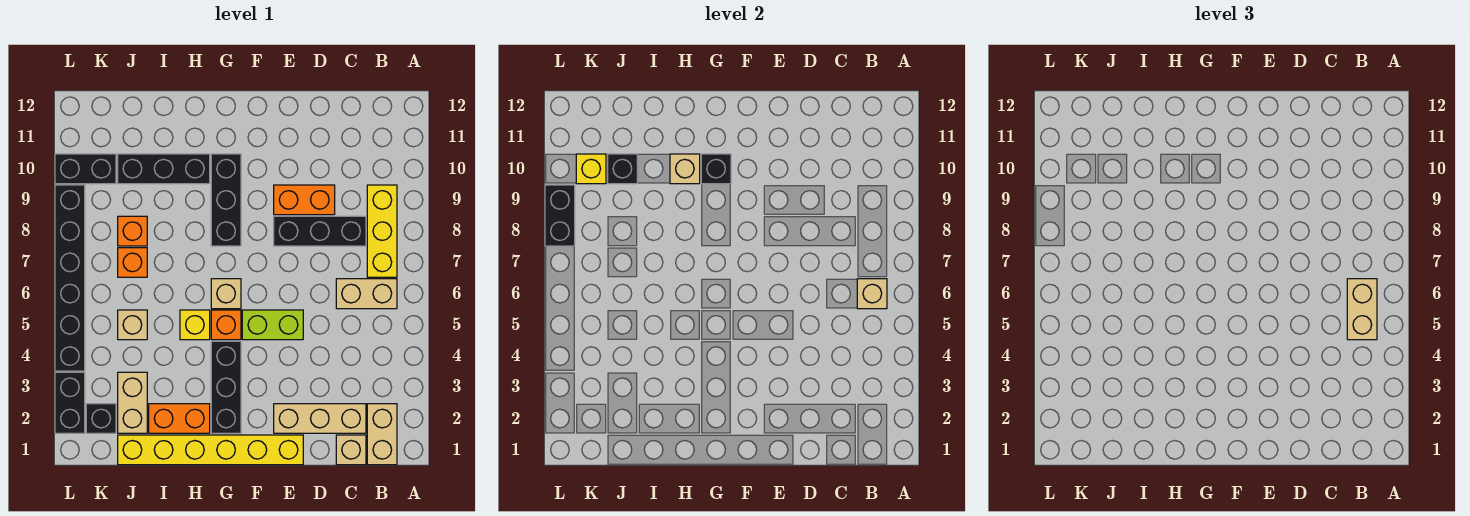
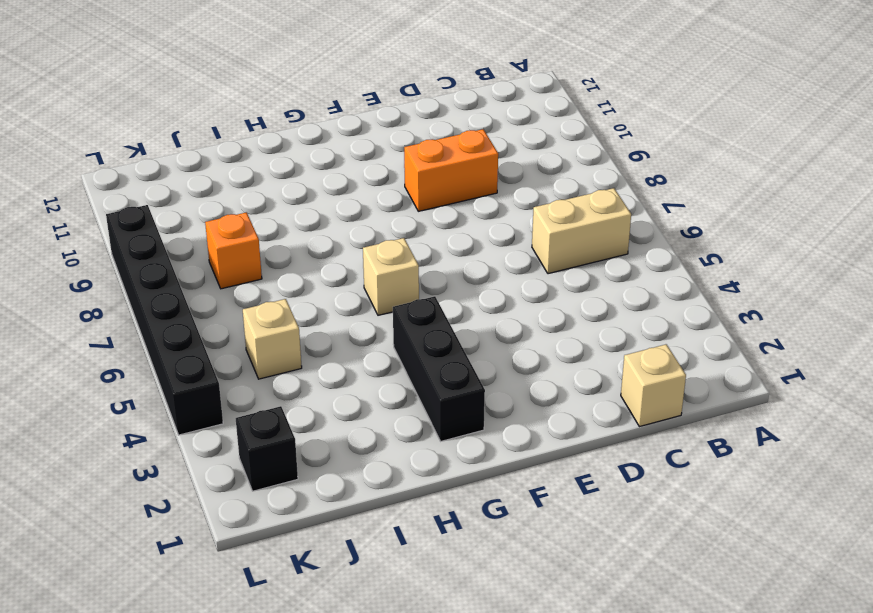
none -> tan 1x2 brick [367,404,397,465]
none -> yellow 1x3 brick [367,185,397,277]
none -> tan 1x3 brick [274,404,366,433]
none -> black 1x3 brick [274,216,366,246]

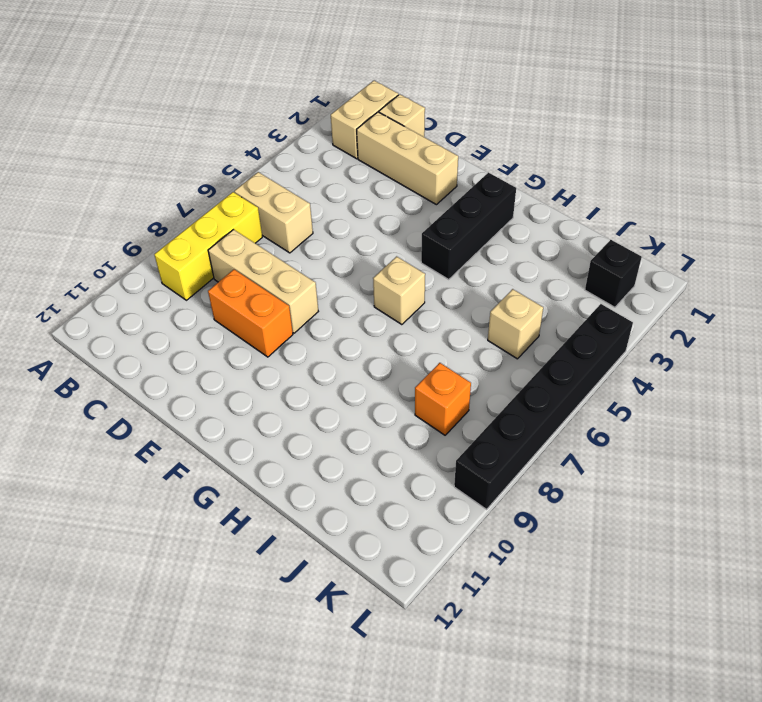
tan 1x3 brick [208,230,318,333] -> black 1x3 brick [274,216,366,246]
none -> yellow 1x6 brick [118,435,303,465]
none -> lime 1x2 brick [242,310,303,340]
none -> orange 1x1 brick [211,310,241,340]
none -> black 1x3 brick [211,154,241,246]

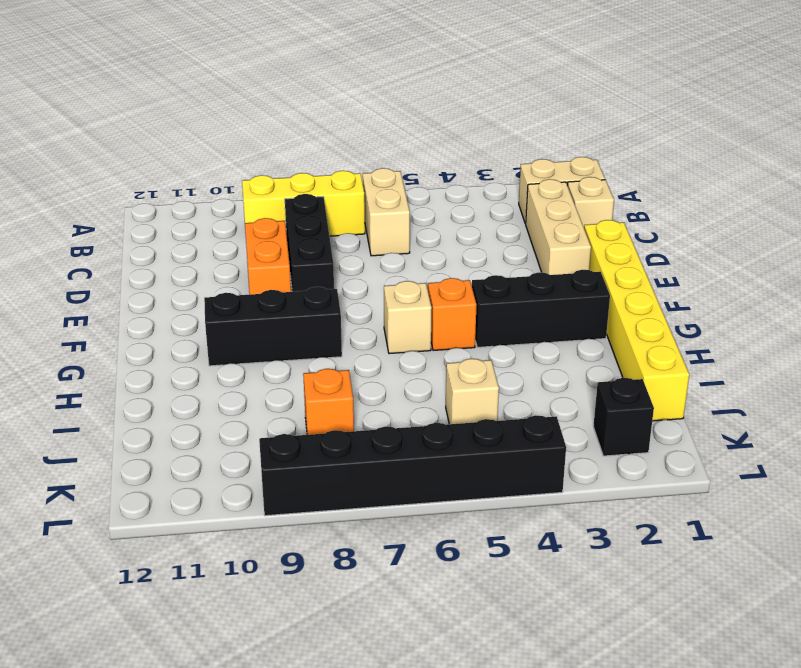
none -> lime 1x2 brick [242,310,303,340]
none -> orange 1x2 brick [149,404,210,433]
none -> yellow 1x1 brick [180,310,210,340]
none -> black 1x3 brick [118,154,210,184]

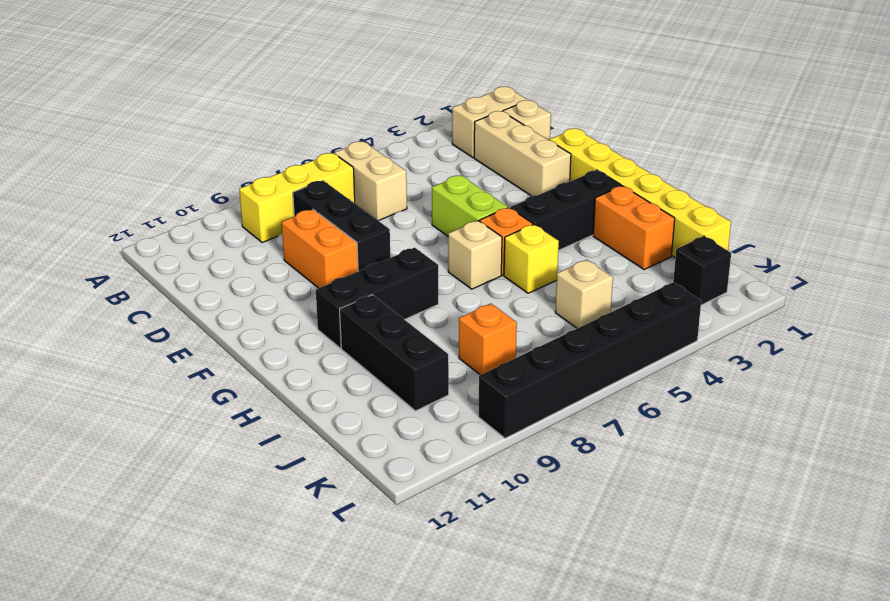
none -> tan 1x2 brick [118,372,147,433]
none -> orange 1x1 brick [118,248,147,277]
none -> black 1x2 brick [55,154,116,184]
none -> black 1x2 brick [55,372,85,433]

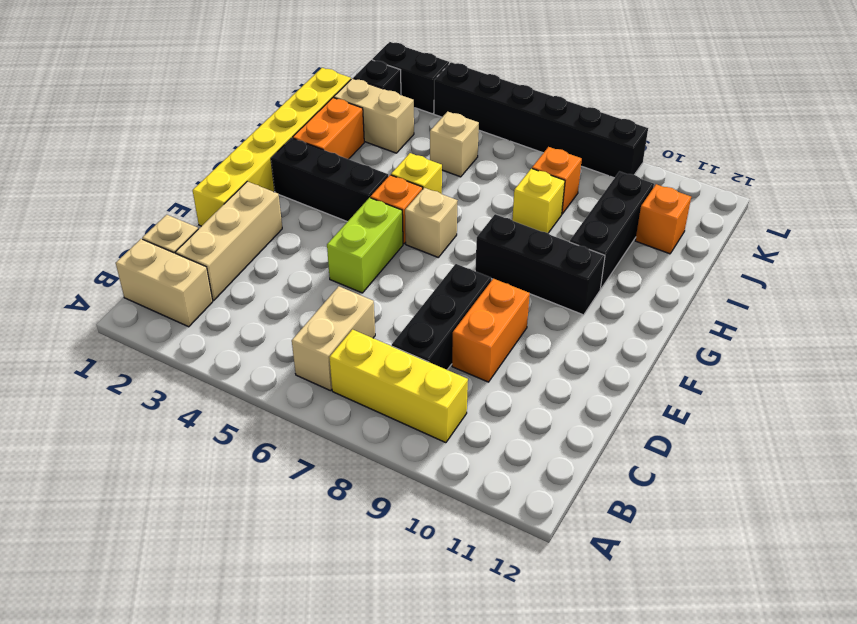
yellow 1x1 brick [512,168,565,233] -> yellow 1x1 brick moved to [576,154,606,184]
orange 1x1 brick [635,184,691,254] -> orange 1x1 brick moved to [118,248,147,277]
none -> black 1x2 brick [55,154,116,184]
none -> tan 1x1 brick [857,279,887,309]
none -> black 1x1 brick [701,154,731,184]
none -> tan 1x1 brick [670,154,700,184]

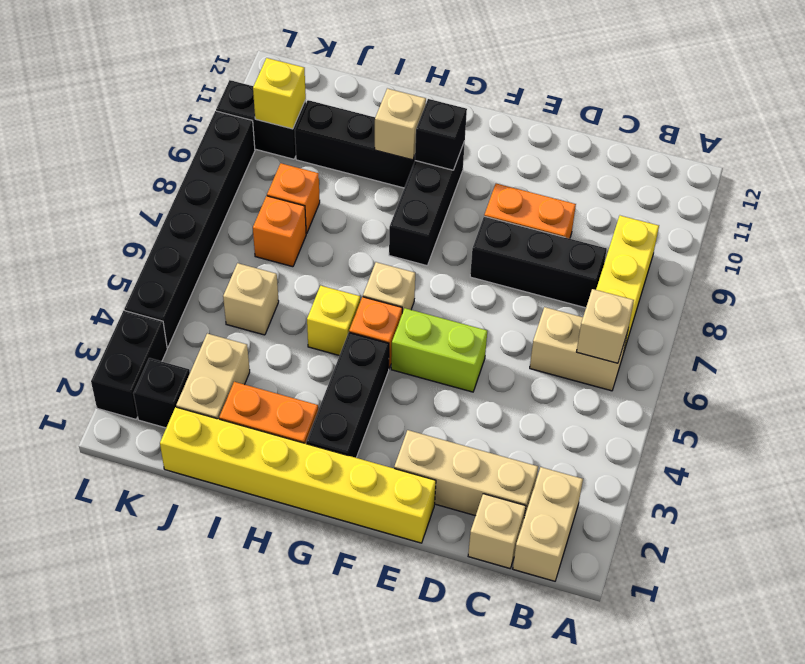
none -> black 1x1 brick [608,154,637,184]
none -> black 1x2 brick [545,185,575,246]
none -> tan 1x2 brick [1347,279,1377,340]

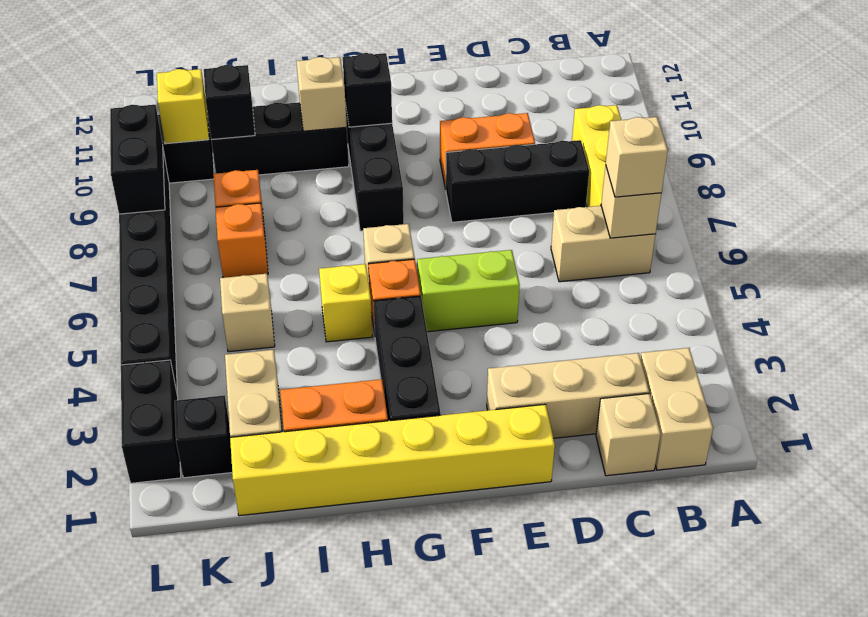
tan 1x1 brick [606,117,668,197] -> tan 1x2 brick [1347,279,1377,340]

